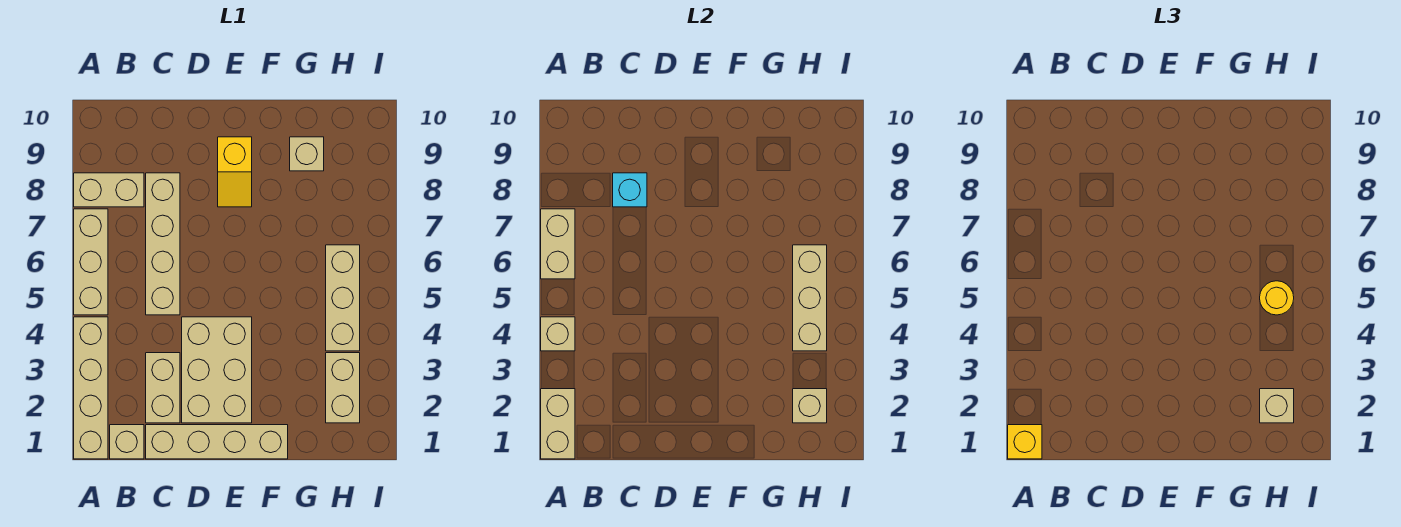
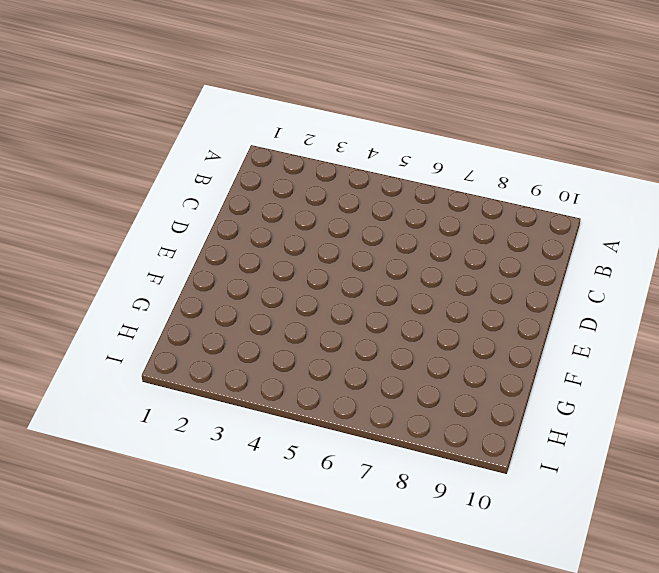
none -> tan 1x4 brick [74,317,108,459]
none -> tan 1x3 brick [74,209,108,315]
none -> tan 1x2 brick [74,173,144,207]

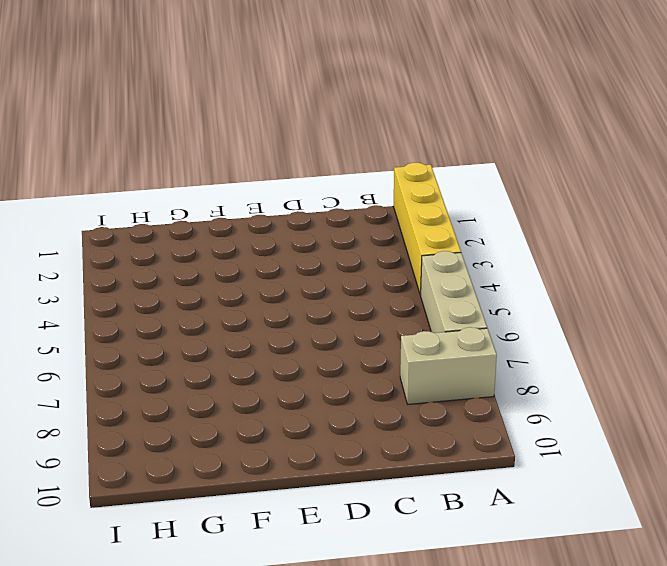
yellow 1x4 brick [394,163,461,295] -> tan 1x4 brick [74,317,108,459]
none -> tan 1x1 brick [110,425,144,459]
none -> tan 1x4 brick [146,425,288,459]
none -> tan 1x2 brick [146,353,180,423]

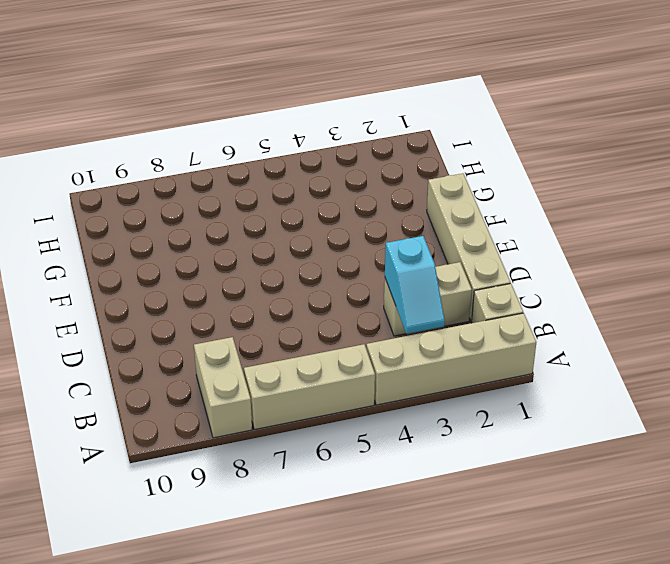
cyan 1x2 slope [385,236,445,334] -> none
none -> tan 1x4 brick [146,173,180,315]
none -> tan 2x3 brick [182,317,252,423]
none -> yellow 1x2 slope [218,137,252,207]

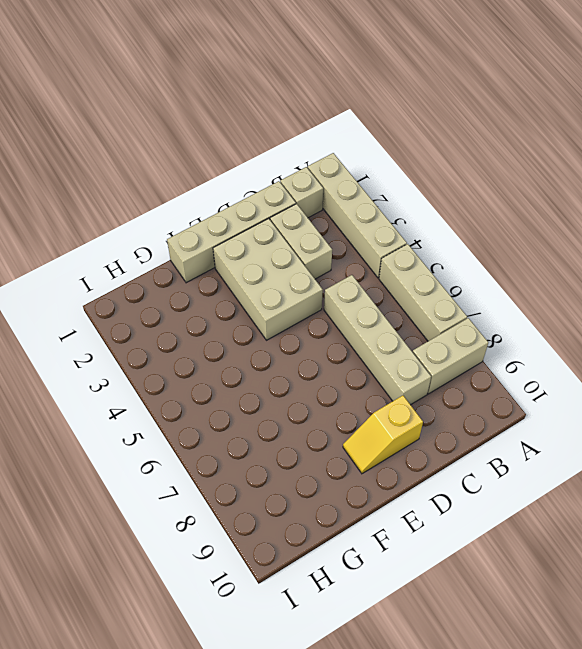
yellow 1x2 slope [343,396,423,474] -> yellow 1x2 slope turned to [218,137,252,207]
none -> tan 1x1 brick [290,137,324,171]
none -> tan 1x2 brick [326,353,360,423]
none -> tan 1x3 brick [326,245,360,351]

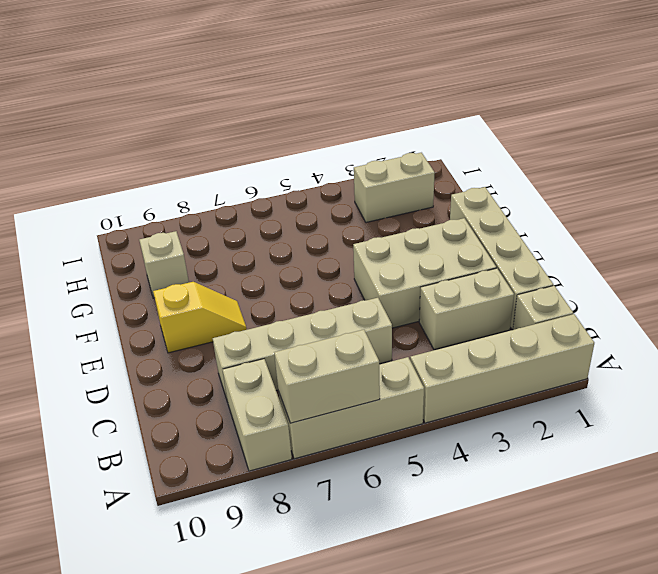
none -> tan 1x3 brick [326,245,360,351]
none -> tan 1x2 brick [541,389,575,459]
none -> tan 1x1 brick [541,317,575,351]

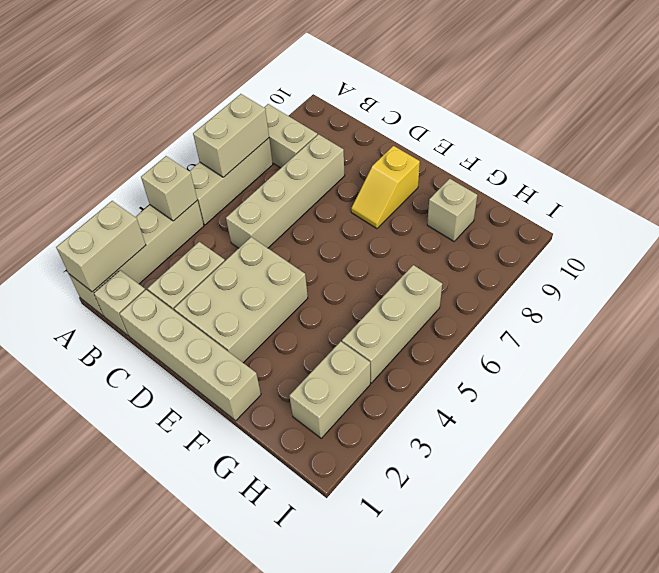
none -> cyan 1x1 brick [613,173,647,207]
none -> tan 1x1 brick [793,389,827,423]
none -> tan 1x3 brick [793,245,827,351]

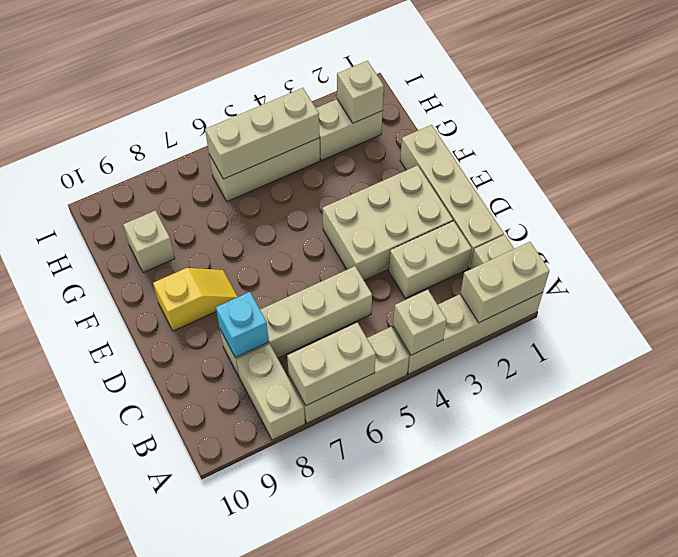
none -> yellow 1x1 brick [1008,425,1042,459]
none -> tan 1x1 brick [1260,389,1294,423]
none -> yellow 1x1 round brick [1260,281,1294,315]

